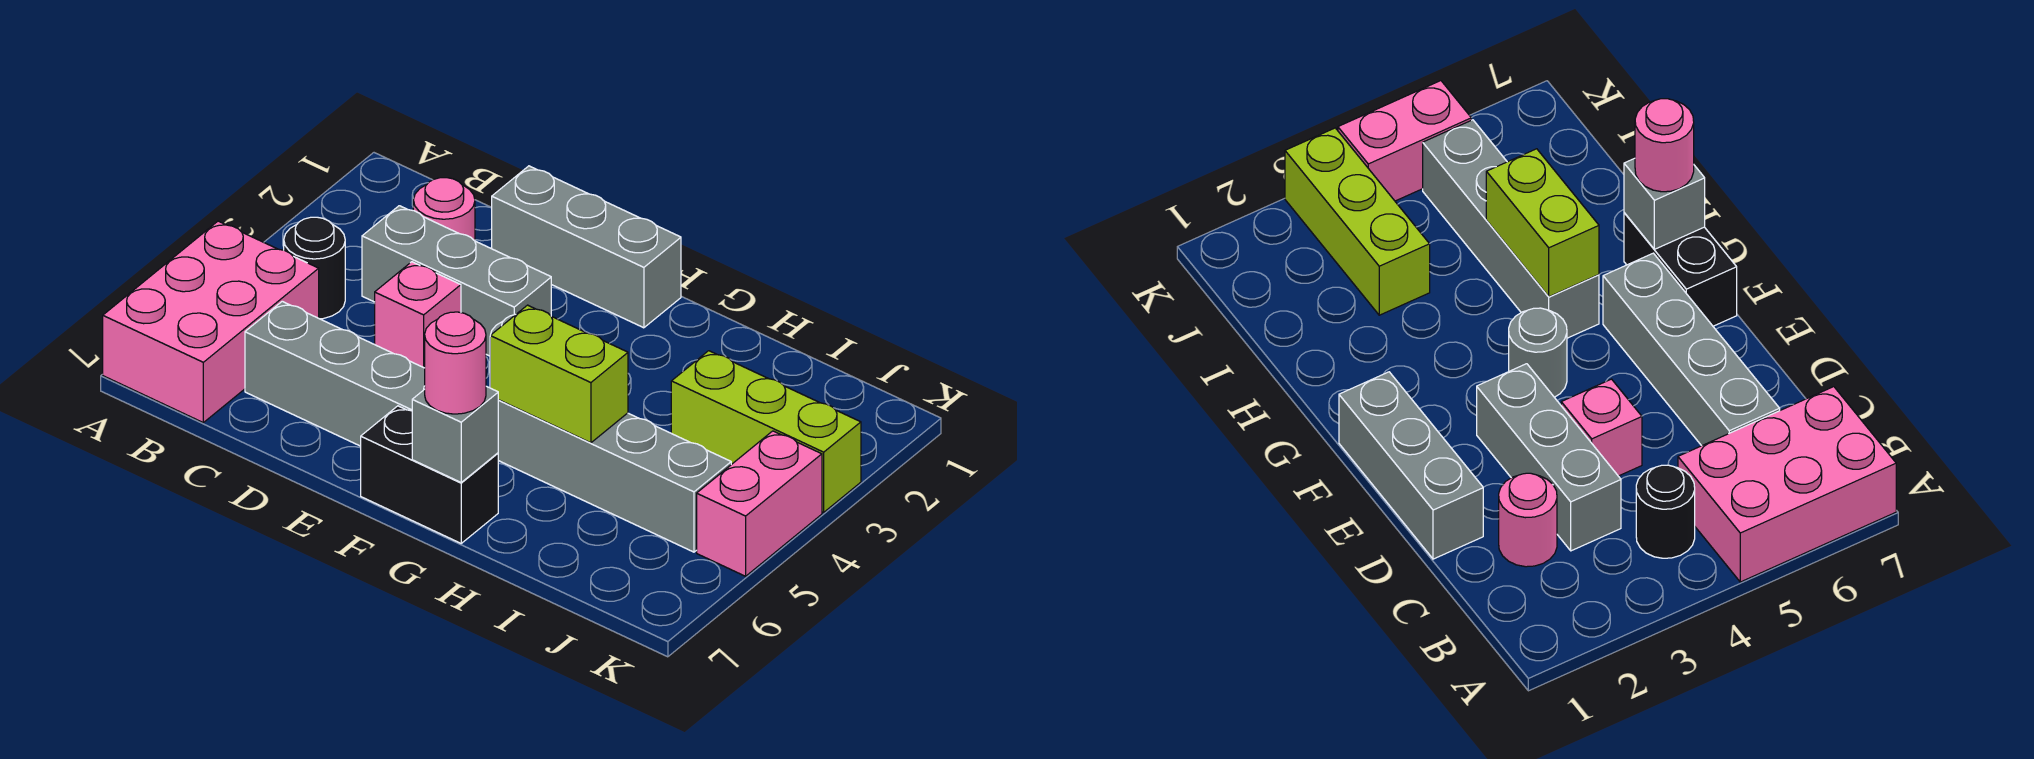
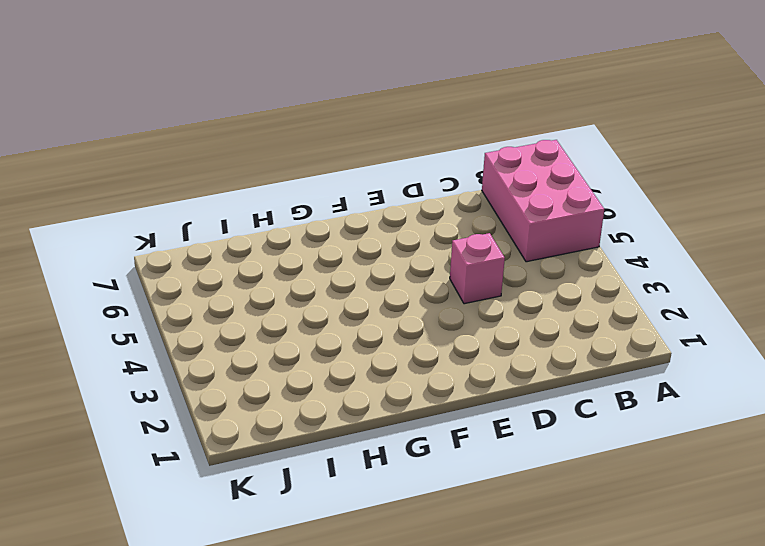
none -> black 1x1 round brick [284,217,345,319]
none -> pink 1x1 round brick [413,178,475,241]
none -> grey 1x3 brick [362,206,551,356]

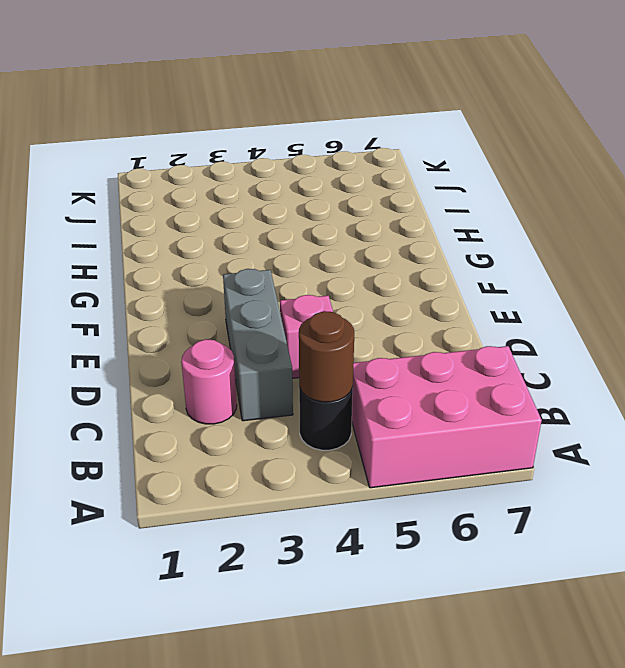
brown 1x1 round brick [299,311,354,402] -> none
none -> grey 1x4 brick [245,301,425,446]
none -> grey 1x3 brick [491,166,681,328]
none -> grey 1x1 round brick [1509,308,1567,397]

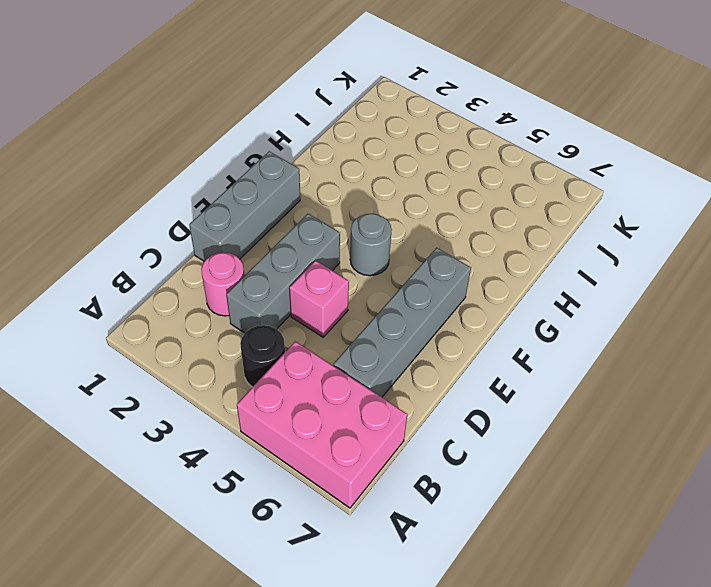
none -> black 1x2 brick [361,406,498,543]
none -> grey 1x4 brick [498,400,731,552]
none -> lime 1x3 brick [671,351,861,512]

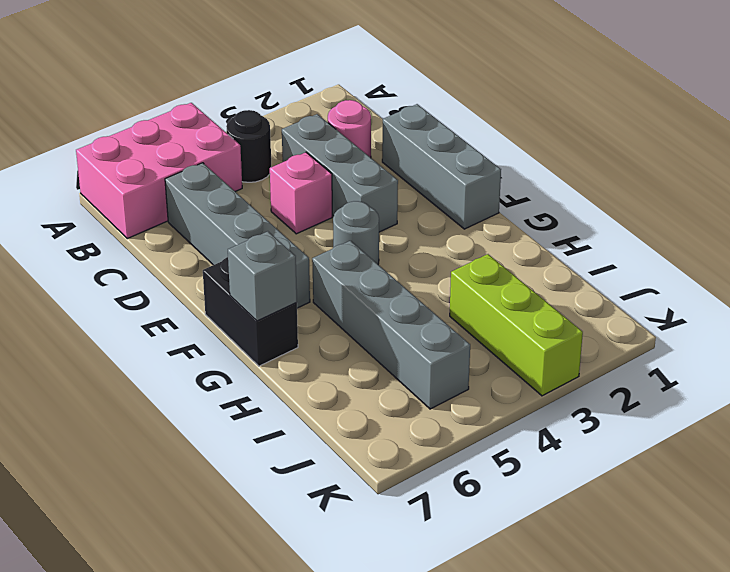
none -> pink 1x2 brick [697,431,822,576]
none -> lime 1x2 brick [490,305,628,443]
none -> pink 1x1 round brick [425,312,486,414]

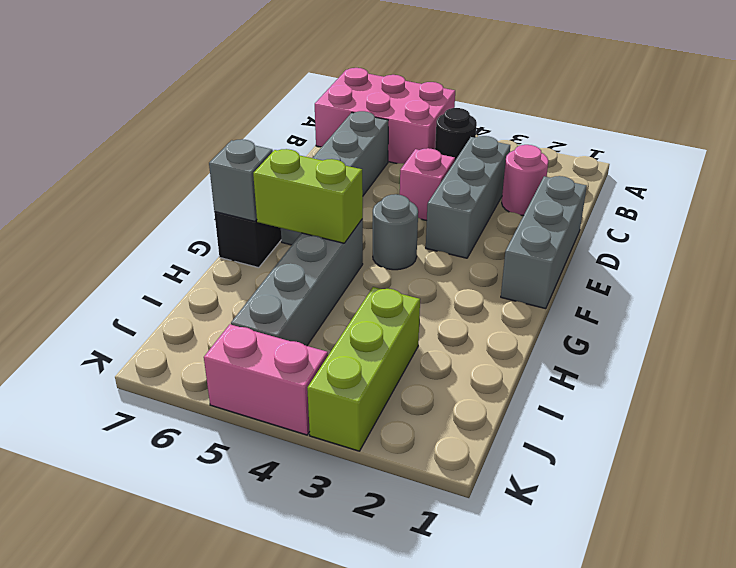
lime 1x2 brick [253,149,363,243] -> lime 1x2 brick turned to [490,305,628,443]
none -> pink 1x1 round brick [425,312,486,414]

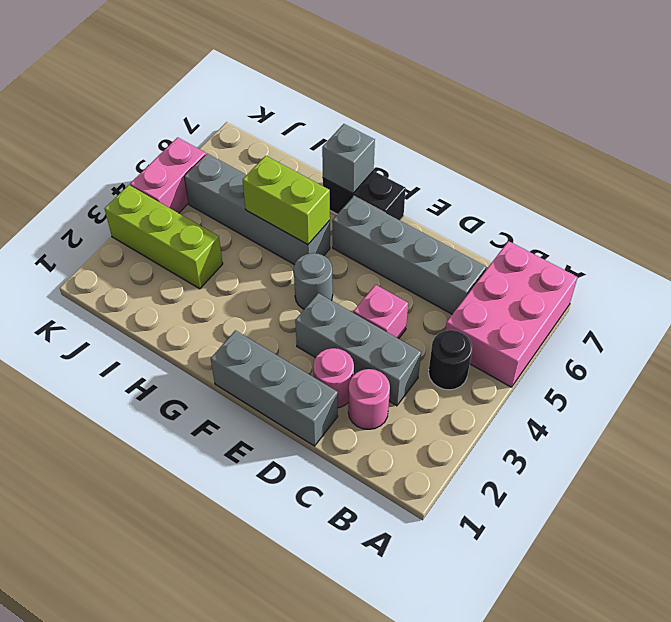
pink 1x1 round brick [313,348,354,408] -> pink 1x1 round brick moved to [425,312,486,414]

